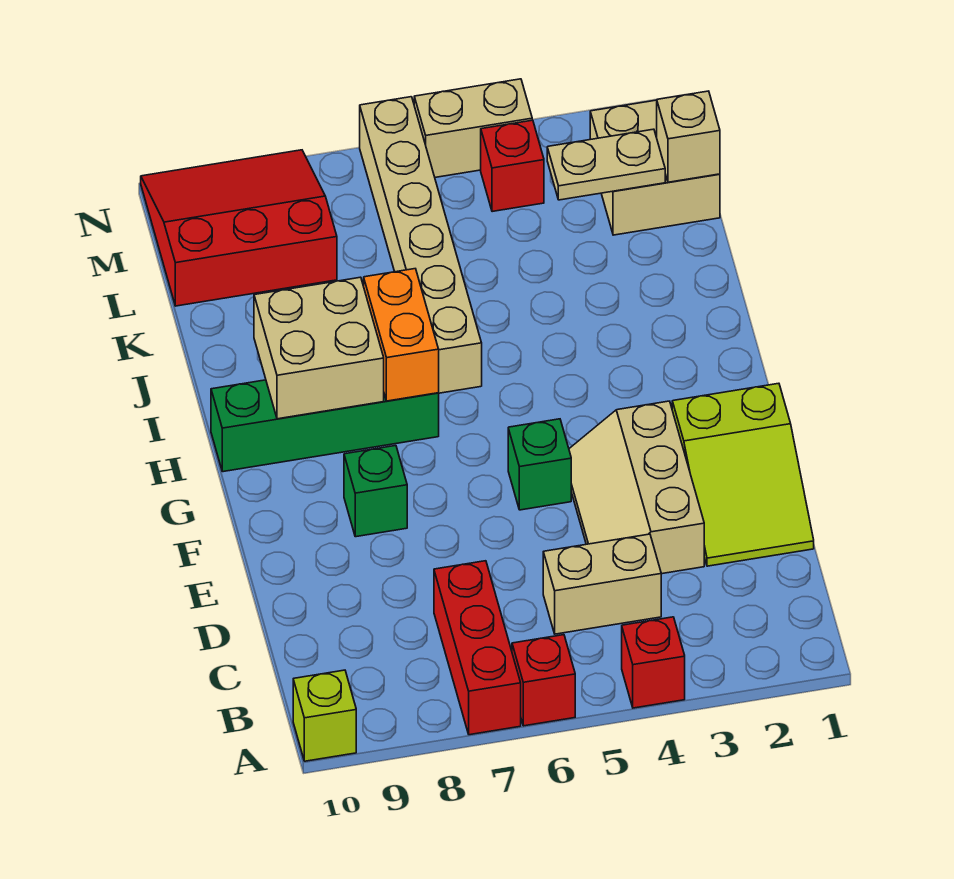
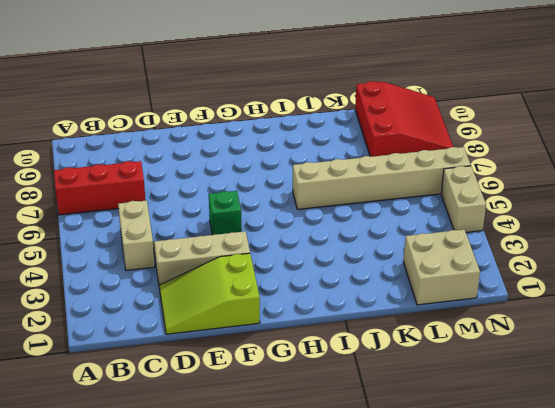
none -> red 1x1 brick [622,617,685,708]
none -> red 1x1 brick [512,635,575,726]
none -> lime 1x1 brick [293,670,356,761]

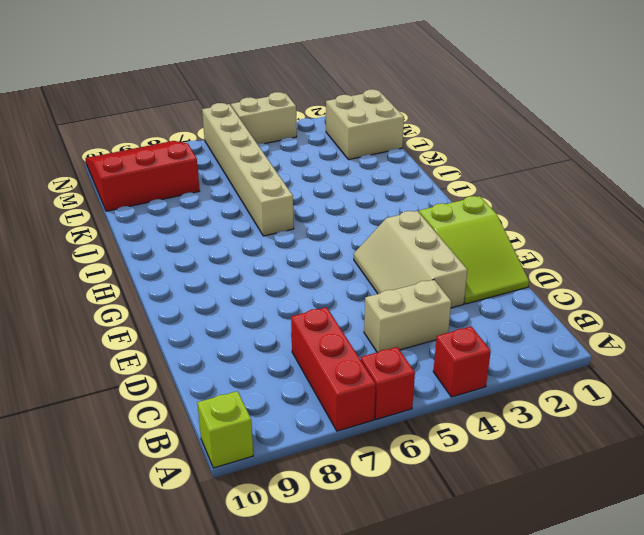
none -> green 1x1 brick [508,419,571,510]
none -> green 1x1 brick [344,446,407,537]
none -> green 1x4 brick [211,380,439,472]

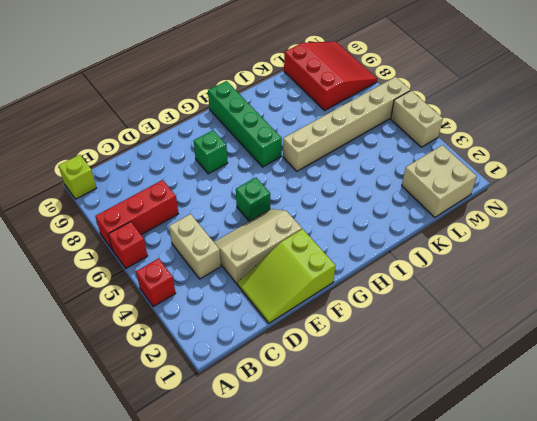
none -> red 1x1 brick [481,120,544,212]
none -> orange 1x2 brick [364,269,439,401]
none -> tan 2x2 brick [254,277,384,419]

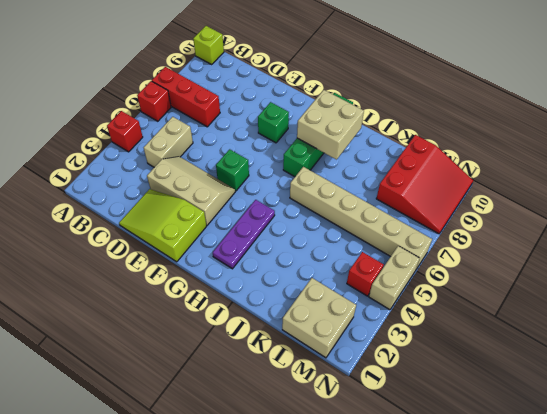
purple 1x3 plate [213,200,275,269] -> none
none -> orange 1x2 brick [364,269,439,401]
none -> tan 1x1 brick [657,91,720,182]
none -> tan 1x2 plate [547,129,665,200]

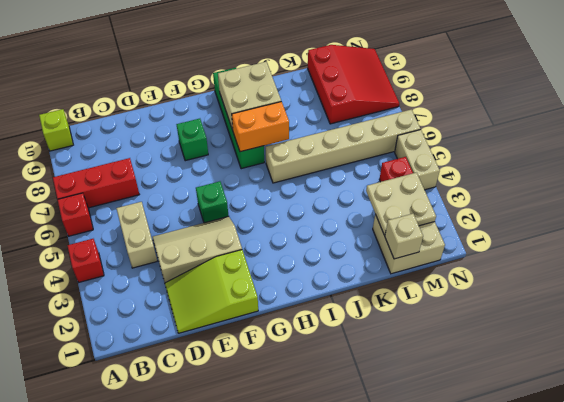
tan 2x2 plate [366,173,436,235] -> tan 1x2 plate [547,129,665,200]

